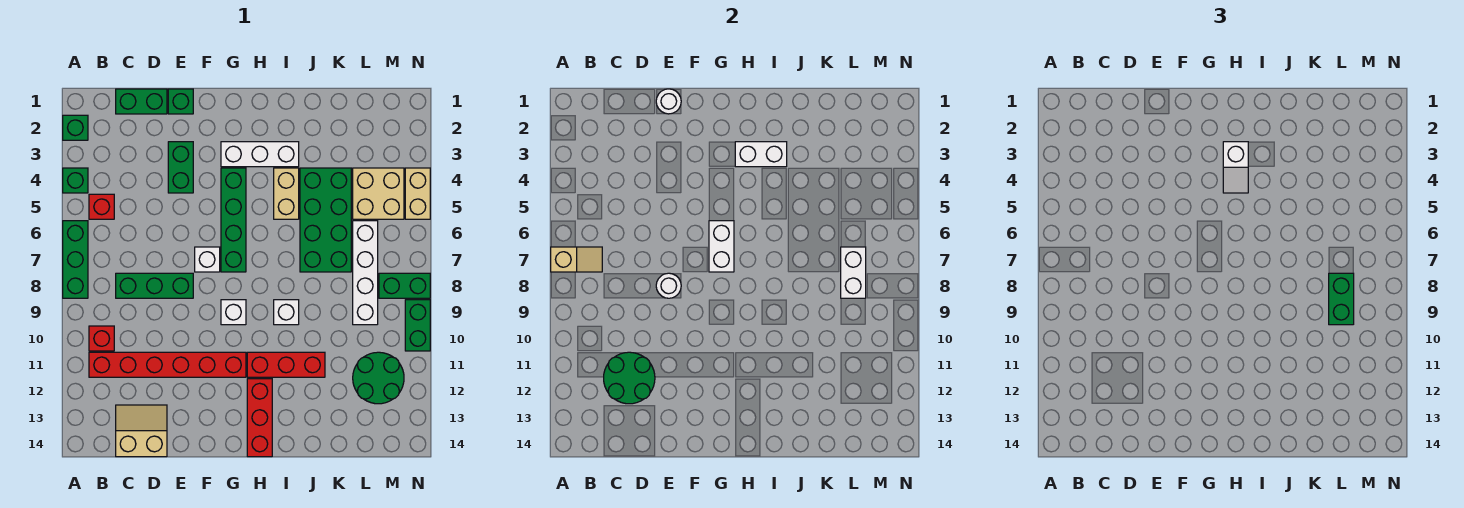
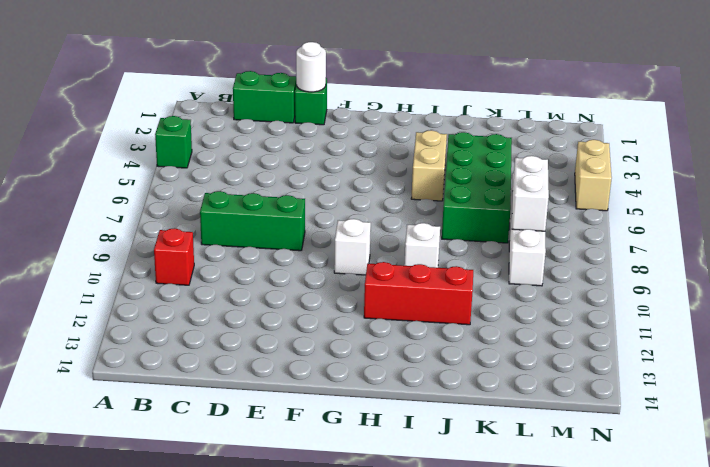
none -> green 1x1 brick [63,115,88,140]
none -> green 1x3 brick [63,221,88,298]
none -> red 1x1 brick [89,194,114,219]
none -> red 1x6 brick [89,352,246,377]

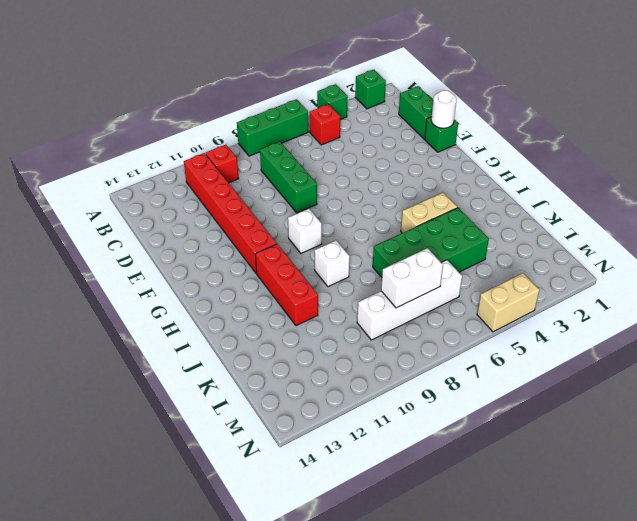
none -> tan 2x2 slope [116,405,167,457]
none -> green 1x2 brick [168,142,193,193]
none -> white 1x1 brick [195,247,220,272]
none -> white 1x3 brick [221,142,299,167]

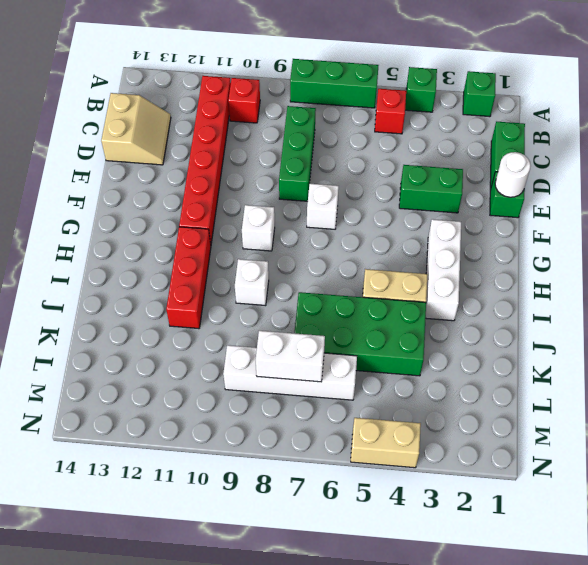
none -> green 1x4 brick [221,168,246,272]
none -> red 1x3 brick [247,379,272,457]
none -> tan 2x2 brick [353,168,404,219]
none -> green 2x2 round brick [353,352,404,404]

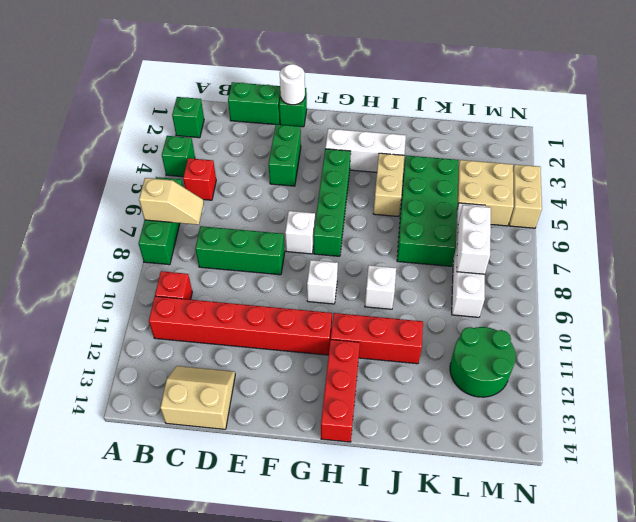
none -> green 1x2 brick [379,273,430,298]
none -> green 1x2 brick [405,300,430,351]
none -> green 2x2 round brick [604,352,655,404]
none -> white 1x1 round brick [656,273,681,298]

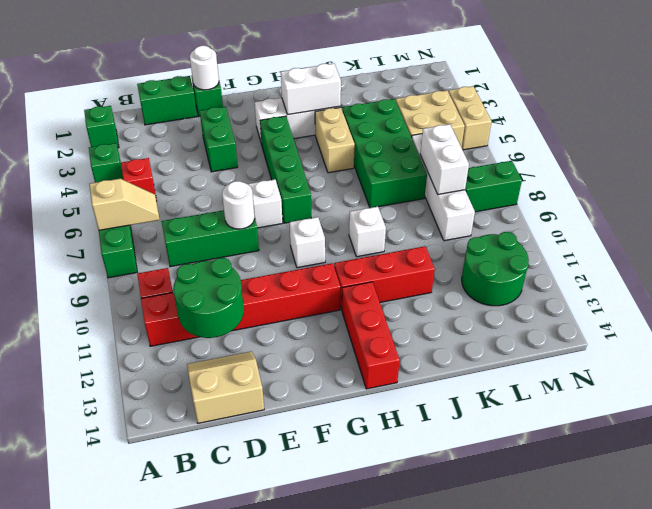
none -> green 1x2 brick [405,300,430,351]
none -> white 1x2 brick [709,221,734,272]
none -> white 1x2 slope [1223,142,1248,193]
none -> green 1x2 brick [1329,273,1354,325]

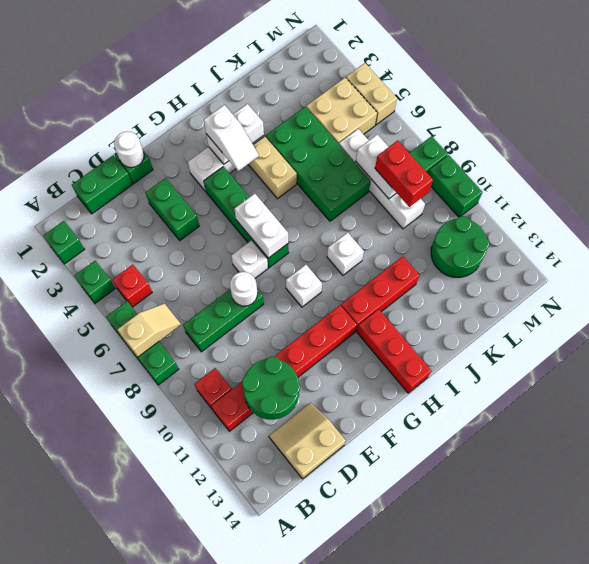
red 1x2 brick [375,140,433,207] -> green 1x2 brick [1329,273,1354,325]

